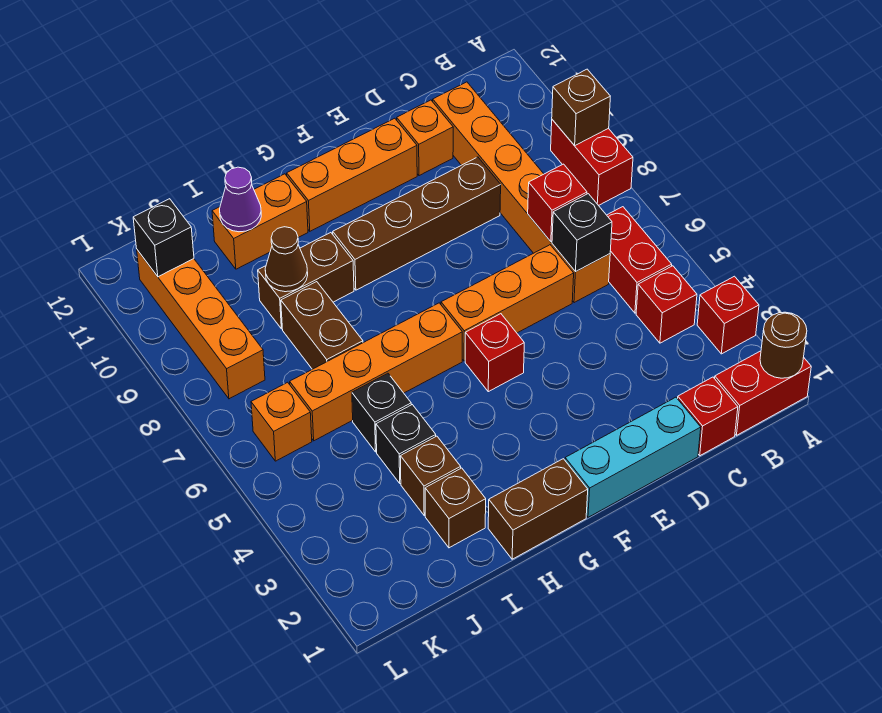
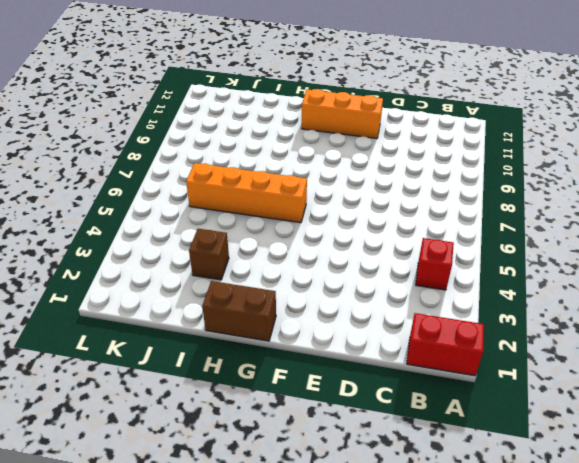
none -> red 1x1 brick [697,276,759,354]
none -> red 1x2 brick [551,120,633,205]
none -> red 1x2 brick [607,207,672,313]
none -> red 1x1 brick [678,377,738,456]

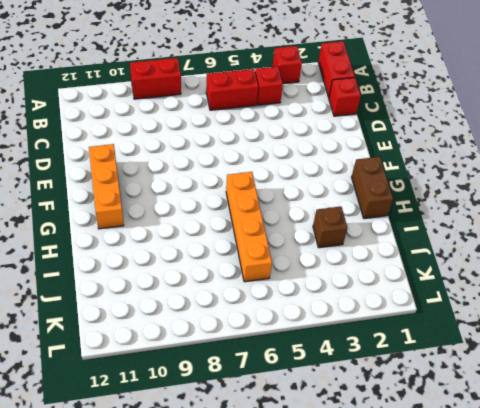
none -> orange 1x6 brick [433,82,610,303]
none -> cyan 1x3 brick [565,397,701,517]
none -> orange 1x3 brick [441,245,574,361]
none -> brown 1x4 brick [333,157,501,290]

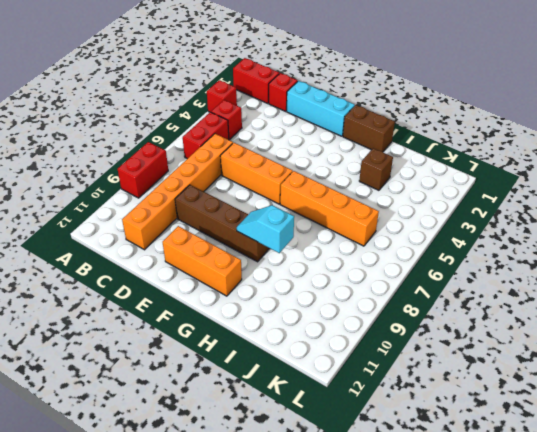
cyan 1x2 slope [237,205,294,253] -> none
none -> orange 1x1 brick [397,100,453,176]
none -> red 1x1 brick [465,314,524,392]
none -> brown 1x2 brick [258,233,354,329]
none -> orange 1x2 brick [212,174,308,269]

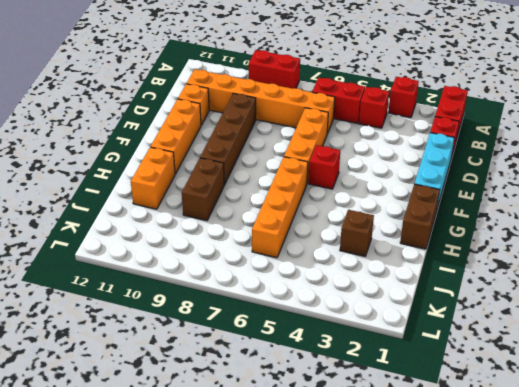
none -> brown 1x1 brick [425,468,486,548]
none -> black 1x1 brick [376,405,436,483]
none -> black 1x1 brick [352,373,411,452]
none -> brown 1x2 brick [281,282,363,369]

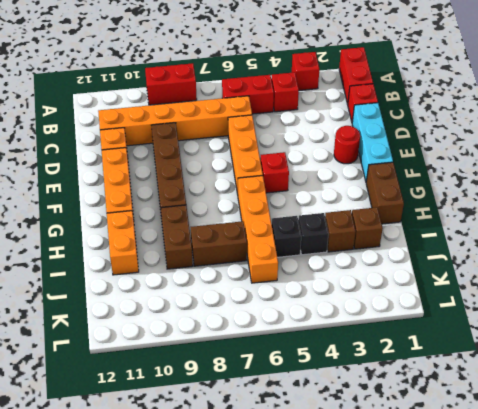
red 1x1 round brick [334,126,360,164] -> none
none -> orange 1x1 brick [251,382,312,461]
none -> orange 1x4 brick [137,250,265,399]
none -> brown 1x1 round brick [760,312,807,378]
none -> brown 1x1 brick [552,69,610,146]

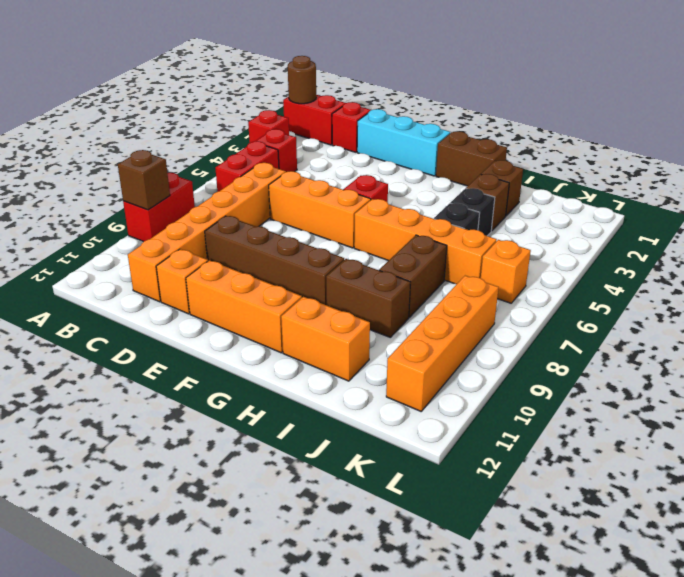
none -> black 1x1 brick [552,194,612,272]
none -> red 1x1 brick [528,164,587,242]
none -> brown 1x1 cone [265,227,308,292]
none -> purple 1x1 cone [220,167,261,232]

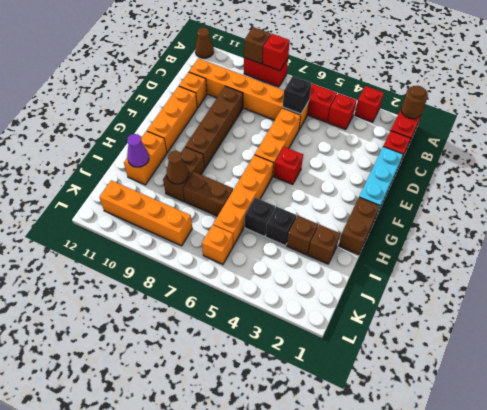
red 1x1 brick [262,34,290,71] -> red 1x1 brick moved to [528,164,587,242]
brown 1x1 cone [195,27,214,58] -> none
none -> black 1x1 brick [133,199,194,277]

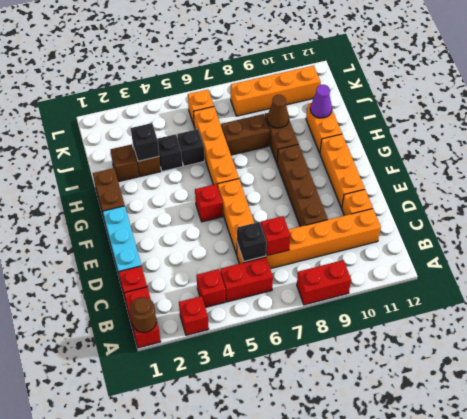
black 1x1 brick [131,123,159,161] -> black 1x1 brick moved to [133,199,194,277]
none -> brown 1x1 brick [552,69,610,146]

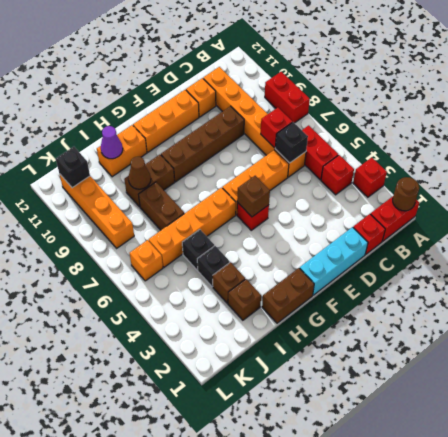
brown 1x1 brick [237,176,270,217] -> brown 1x1 brick moved to [552,69,610,146]

